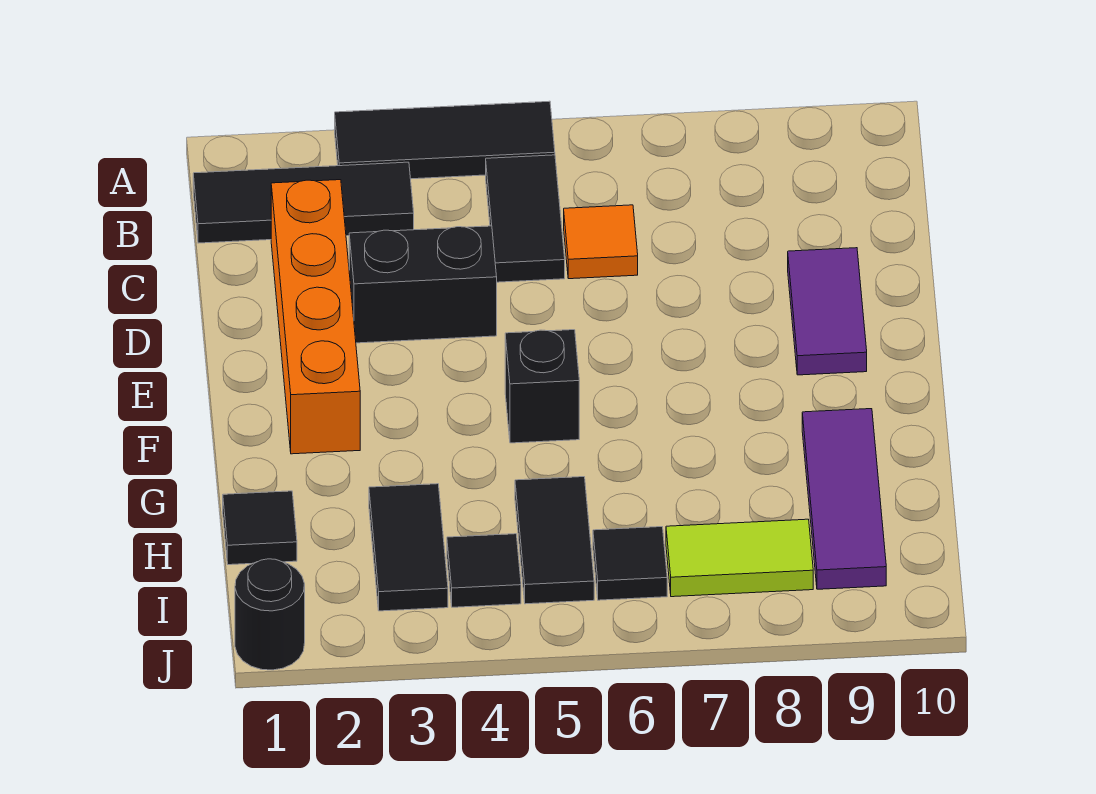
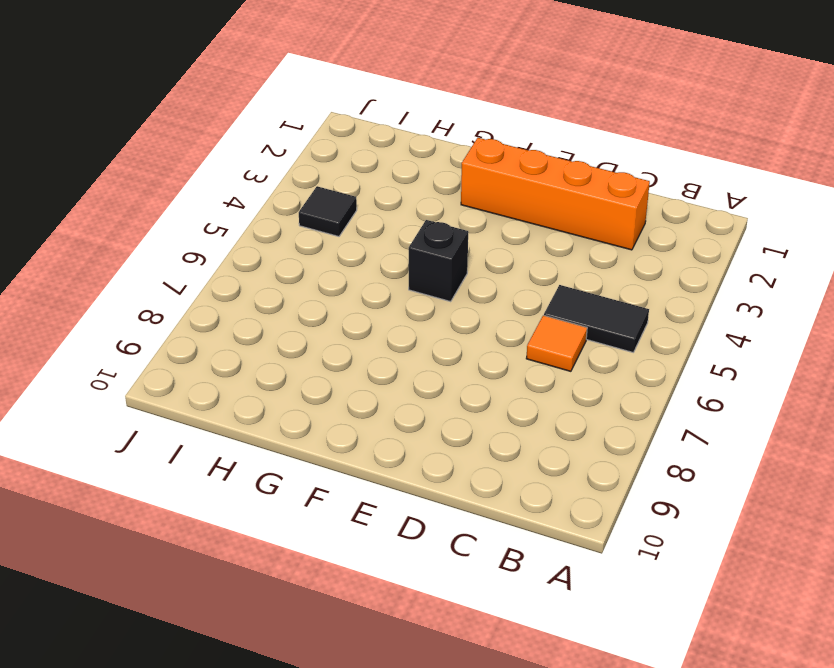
none -> black 1x3 tile [335,101,555,179]
none -> black 1x3 tile [193,162,414,243]
none -> black 1x2 brick [349,226,497,343]

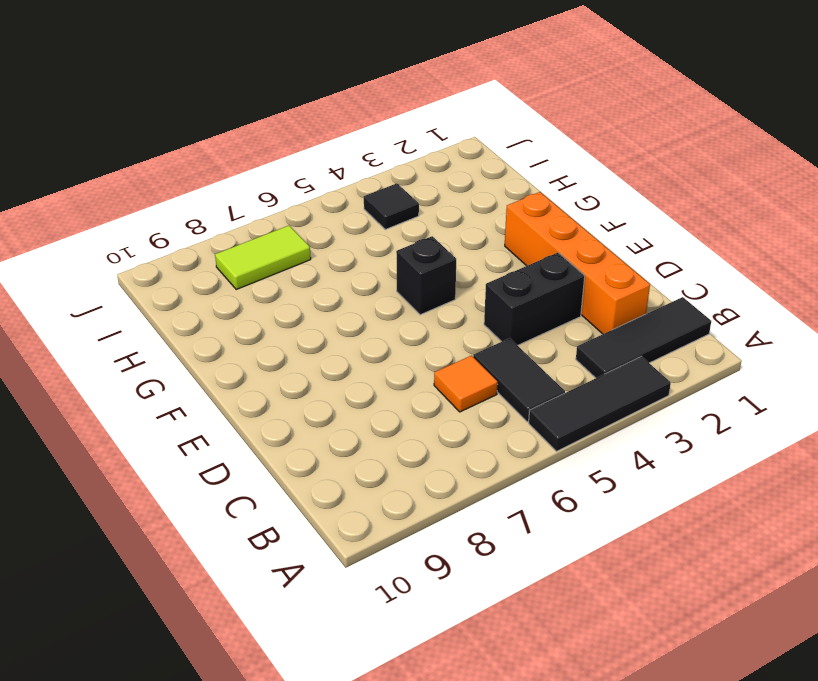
none -> purple 1x2 tile [788,248,867,375]
none -> purple 1x3 tile [802,409,886,589]
none -> black 1x1 tile [223,491,297,565]

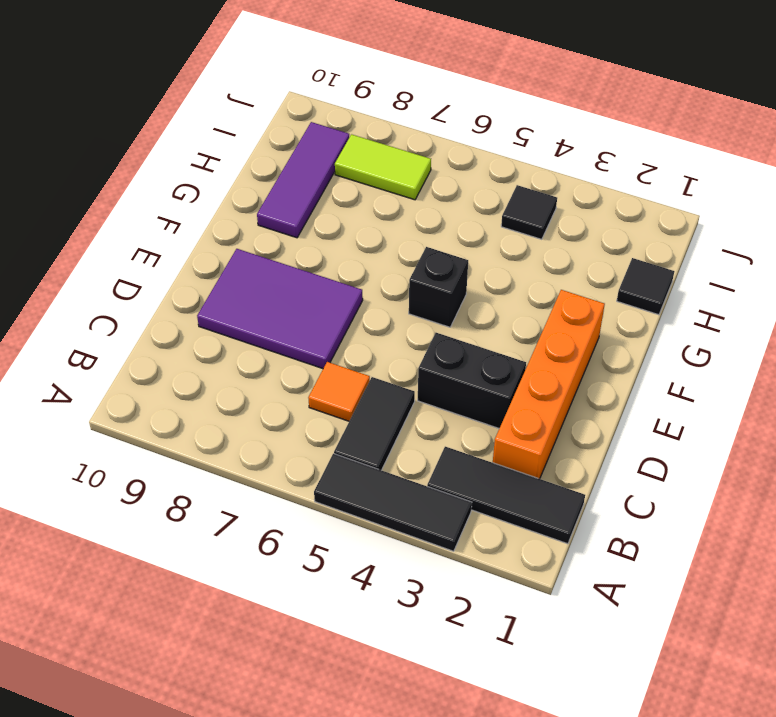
purple 2x3 tile [197,249,363,369] -> purple 1x2 tile [788,248,867,375]
none -> black 1x2 tile [369,484,448,611]
none -> black 1x2 tile [515,477,594,604]
none -> black 1x1 tile [593,527,667,600]

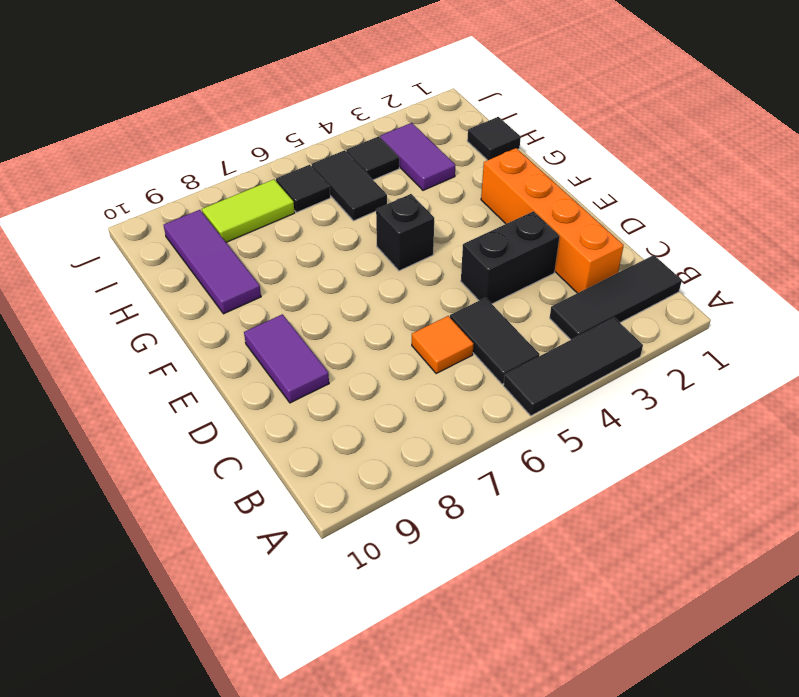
purple 1x2 tile [380,123,455,190] -> black 1x2 tile [369,484,448,611]
none -> black 1x1 round brick [235,559,305,670]

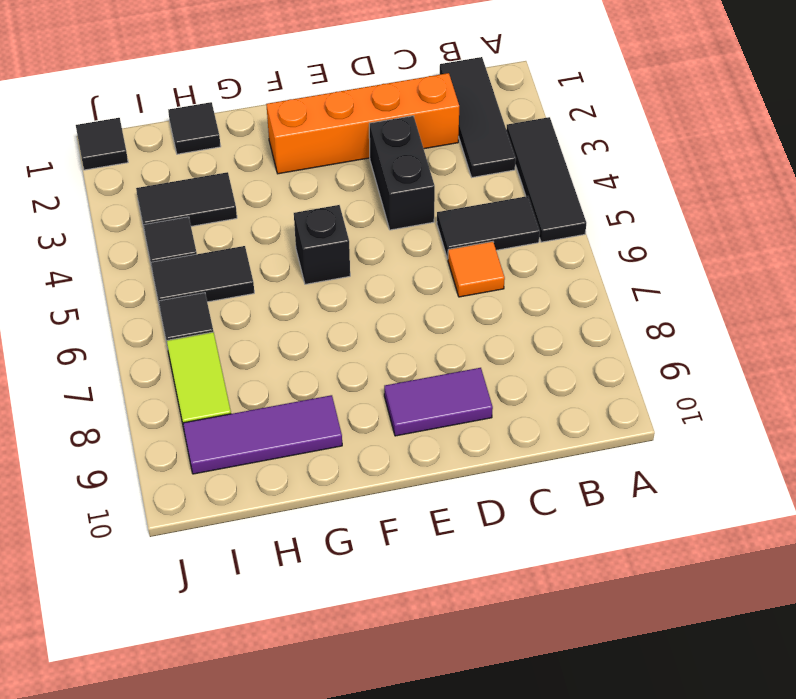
black 1x1 tile [76,118,128,170] -> black 1x1 round brick [235,559,305,670]

